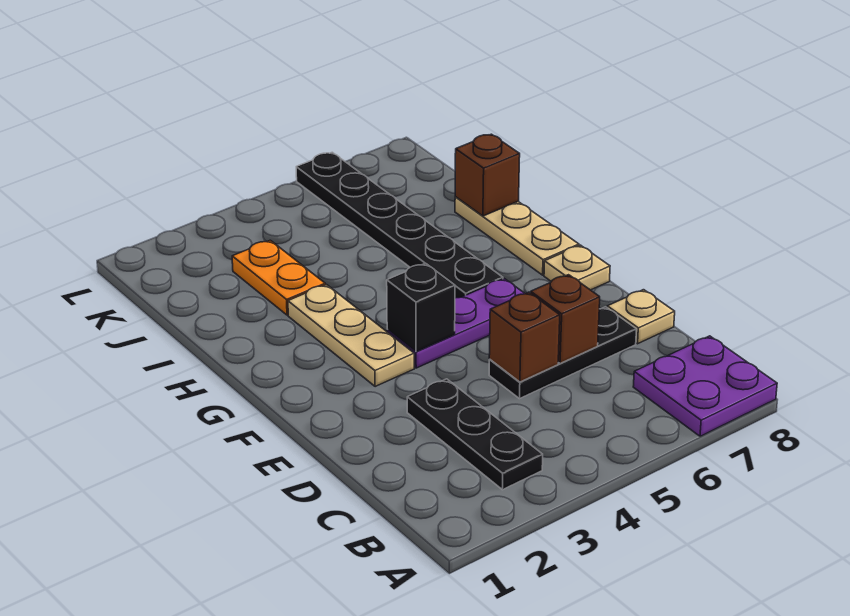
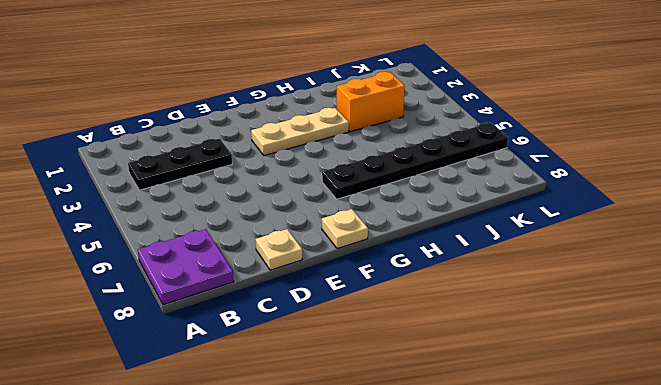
orange 1x2 brick [337,72,405,132] -> orange 1x2 plate [232,240,325,315]
none -> black 1x3 plate [489,307,637,399]
none -> purple 1x3 plate [387,279,525,368]
none -> tan 1x3 plate [455,197,579,275]

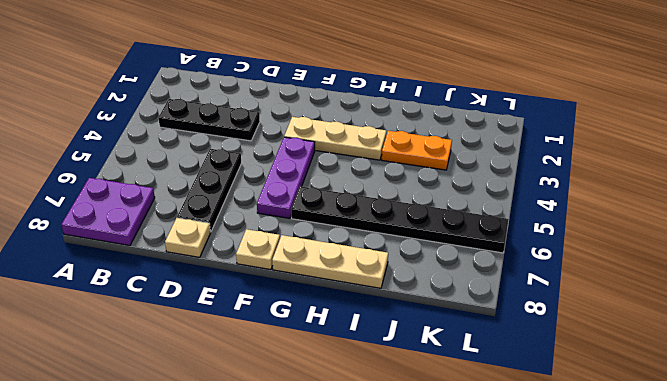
none -> brown 1x1 brick [489,292,560,382]
none -> brown 1x1 brick [531,275,600,364]
none -> black 1x1 brick [387,263,455,352]

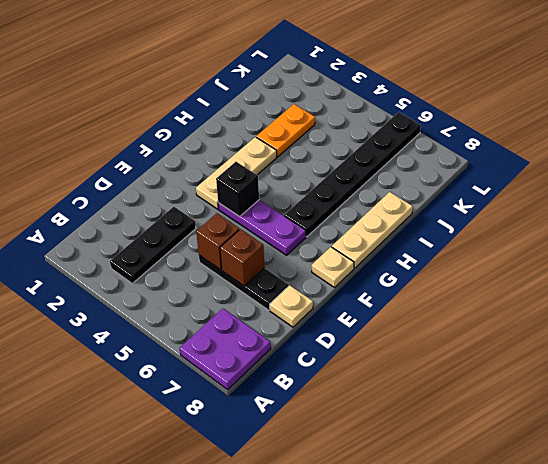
none -> brown 1x1 brick [455,134,520,216]

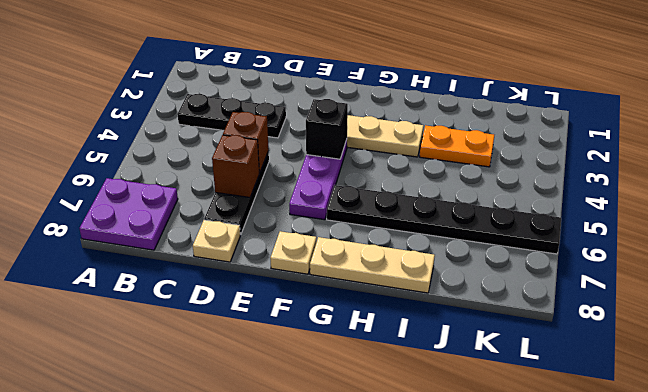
none -> brown 1x1 brick [455,134,520,216]

